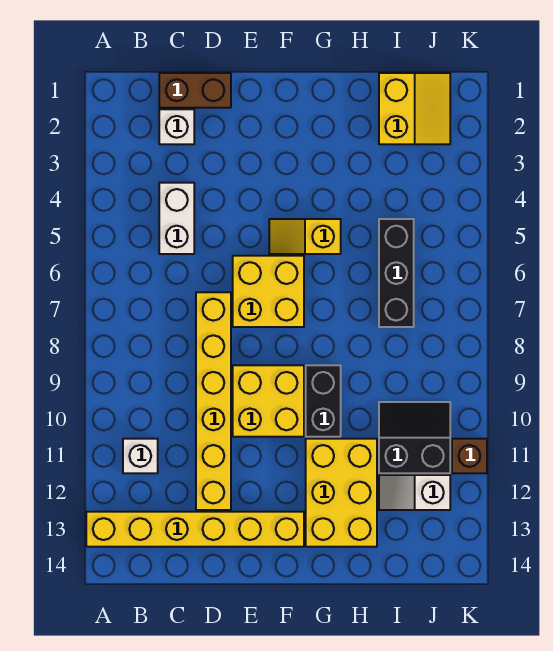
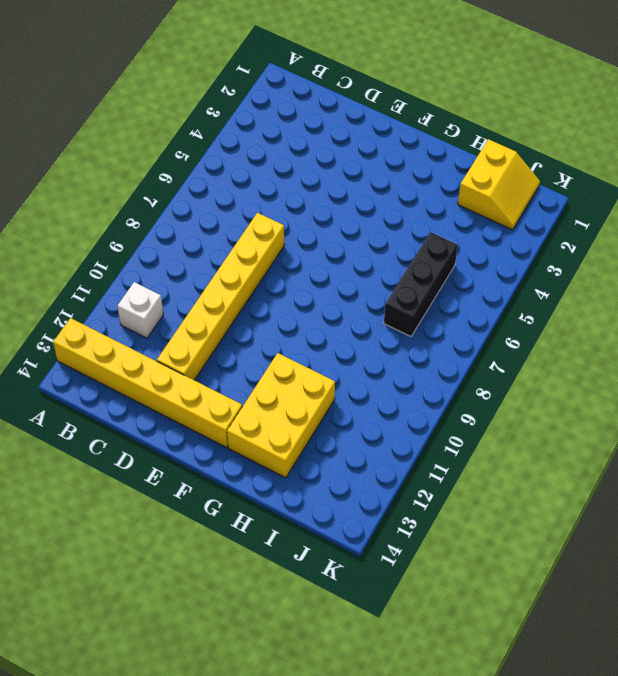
none -> brown 1x2 brick [159,73,231,108]
none -> white 1x1 brick [159,109,194,144]
none -> white 1x2 brick [159,183,194,254]

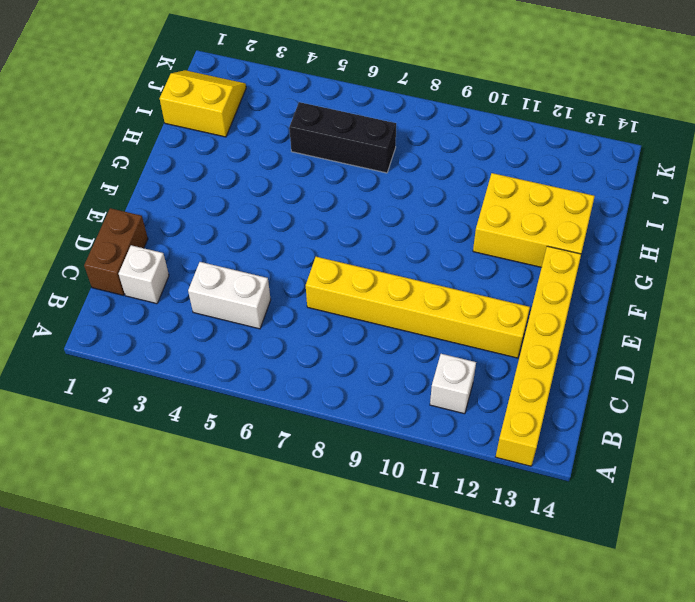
none -> yellow 2x2 brick [233,256,304,327]
none -> yellow 2x2 brick [233,365,304,437]
none -> yellow 1x2 slope [269,219,341,254]

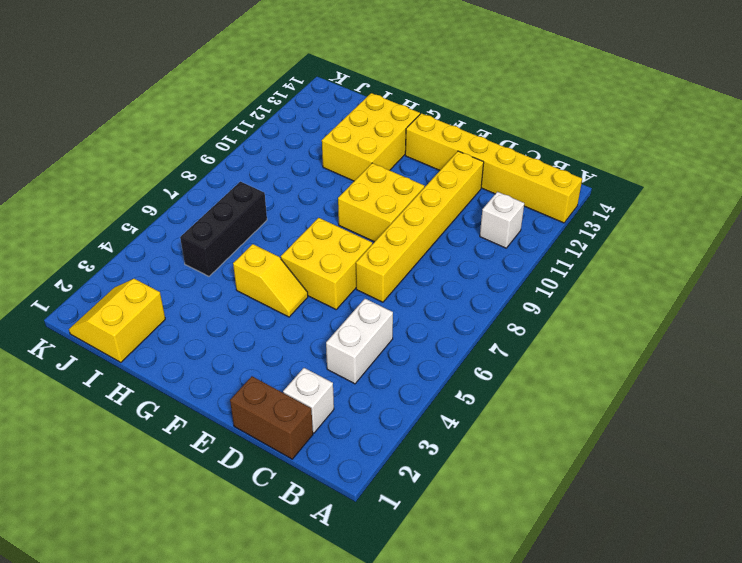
none -> black 1x2 brick [306,365,341,437]
none -> black 2x2 slope [379,402,450,473]
none -> white 1x2 slope [379,475,450,510]

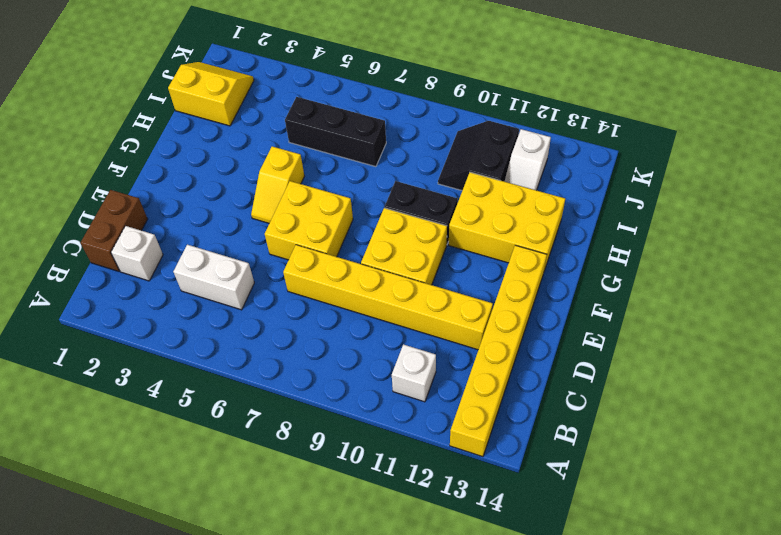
none -> brown 1x1 brick [452,439,487,473]

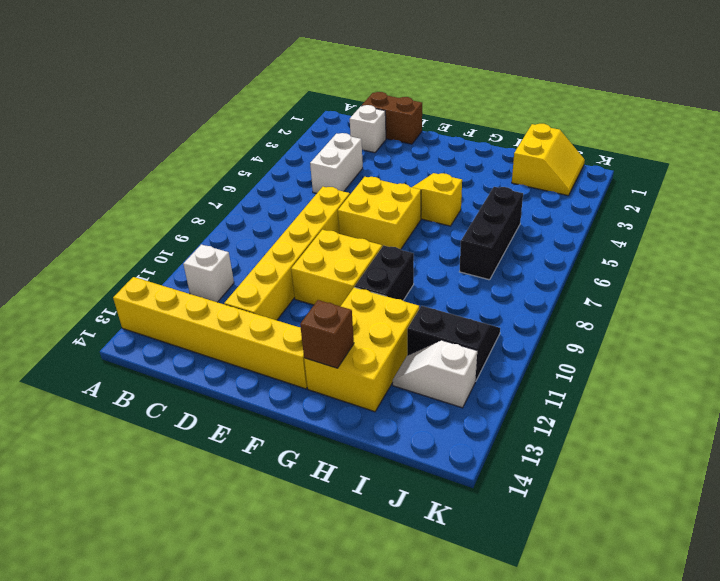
brown 1x1 brick [300,300,354,368] -> brown 1x1 brick moved to [452,439,487,473]

